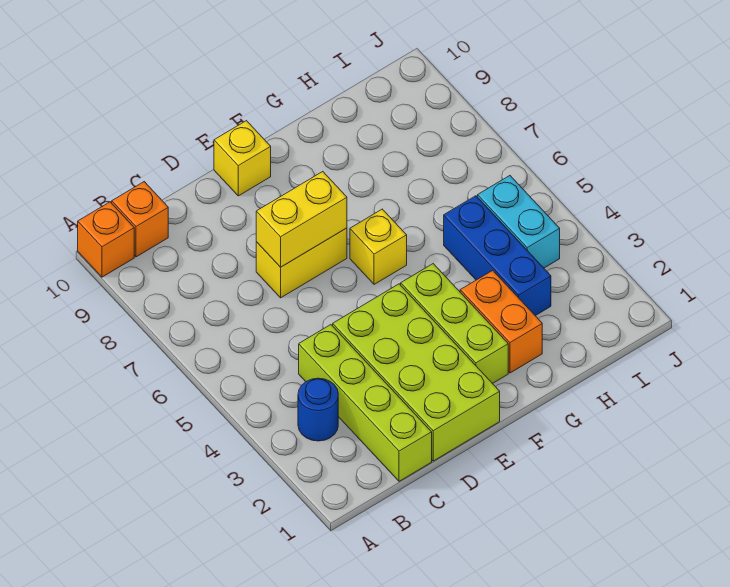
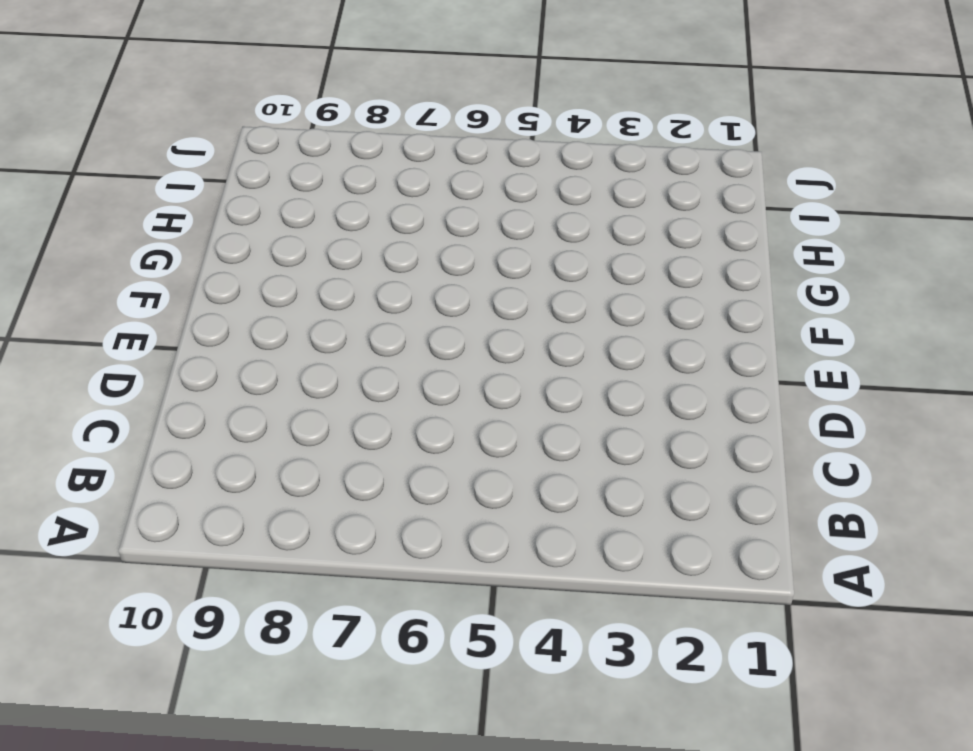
none -> orange 1x1 brick [78,202,134,277]
none -> blue 1x1 round brick [298,378,338,441]
none -> orange 1x1 brick [112,182,168,257]

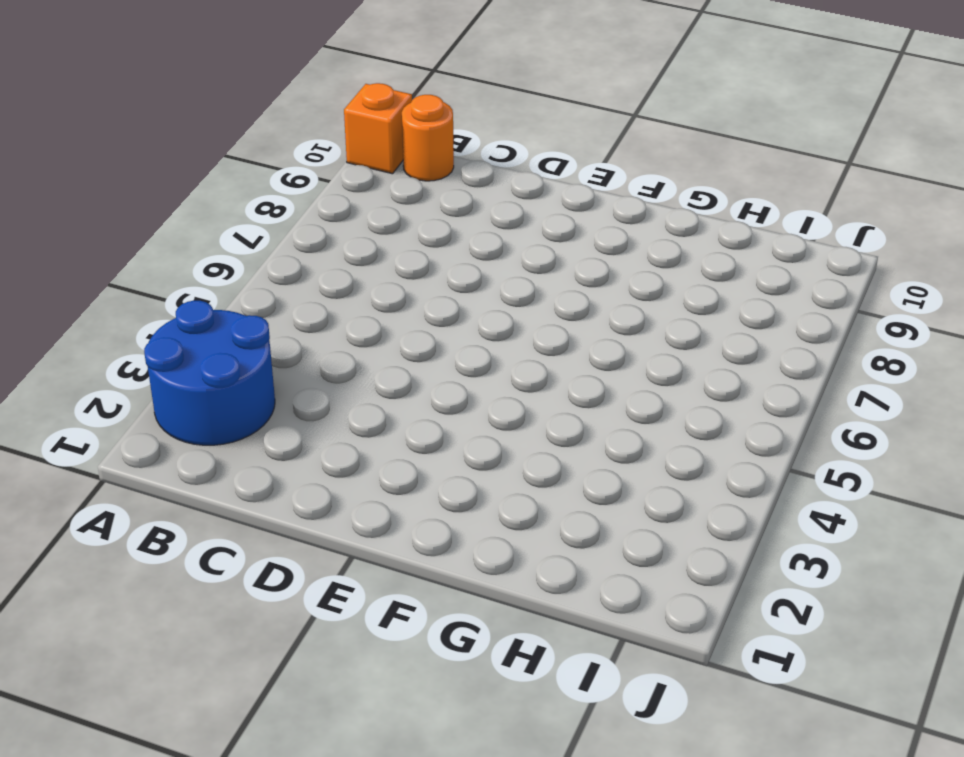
blue 2x2 round brick [144,301,275,445] -> blue 1x1 round brick [298,378,338,441]
orange 1x1 round brick [402,95,454,181] -> orange 1x1 brick [112,182,168,257]
none -> lime 1x4 brick [299,325,432,481]
none -> lime 2x4 brick [333,284,500,461]
none -> yellow 1x2 brick [256,228,347,298]

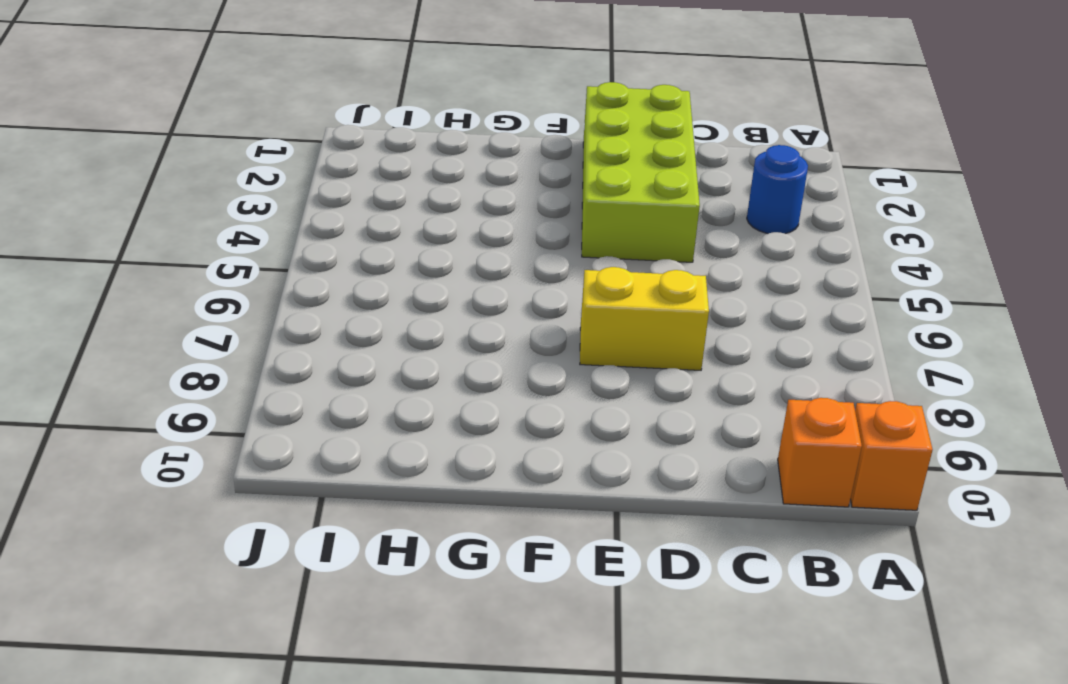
none -> lime 1x4 brick [299,325,432,481]
none -> yellow 1x1 brick [214,121,271,196]
none -> lime 1x3 brick [401,264,508,384]

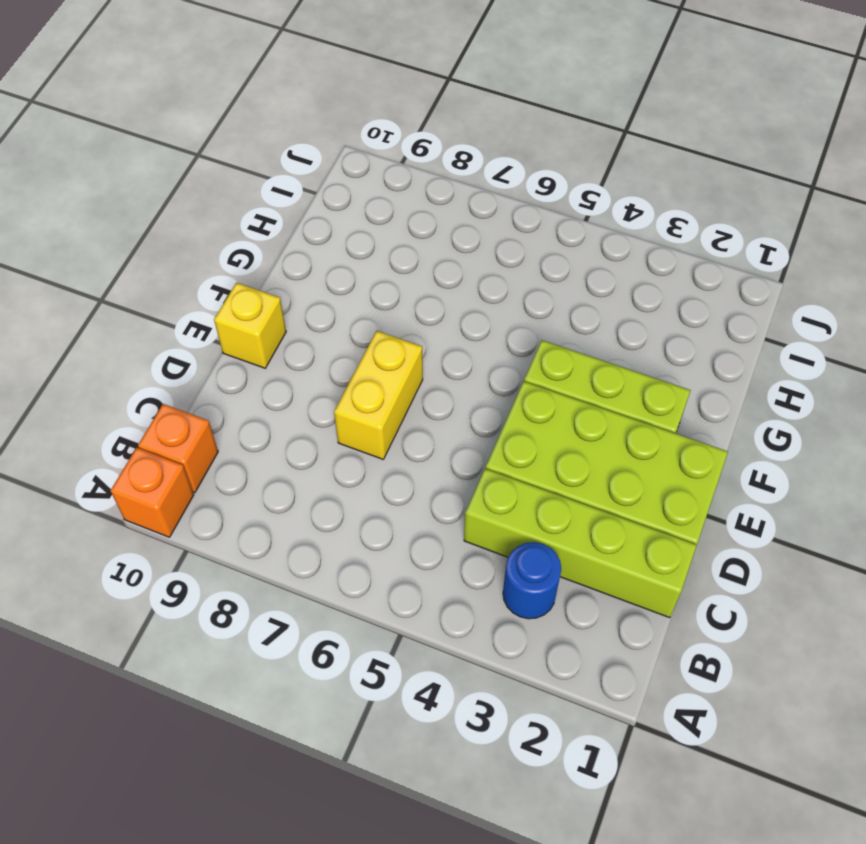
none -> yellow 1x1 brick [350,209,407,284]
none -> orange 1x2 brick [460,270,542,373]
none -> blue 1x3 brick [444,196,551,316]

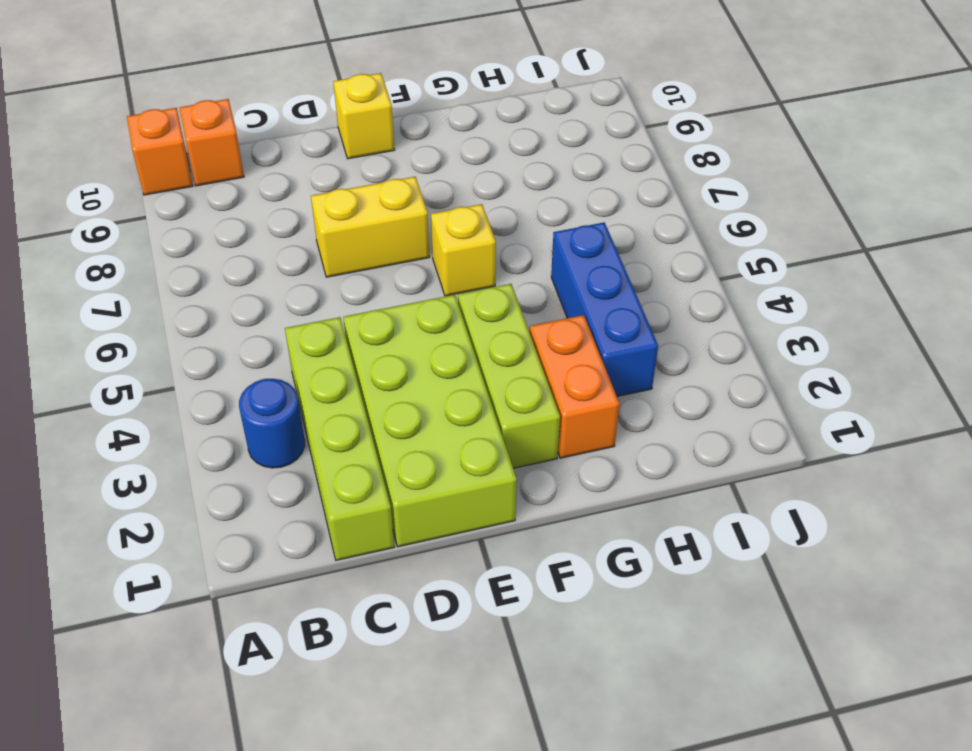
none -> cyan 1x2 brick [478,176,560,268]
none -> yellow 1x2 brick [256,172,347,267]

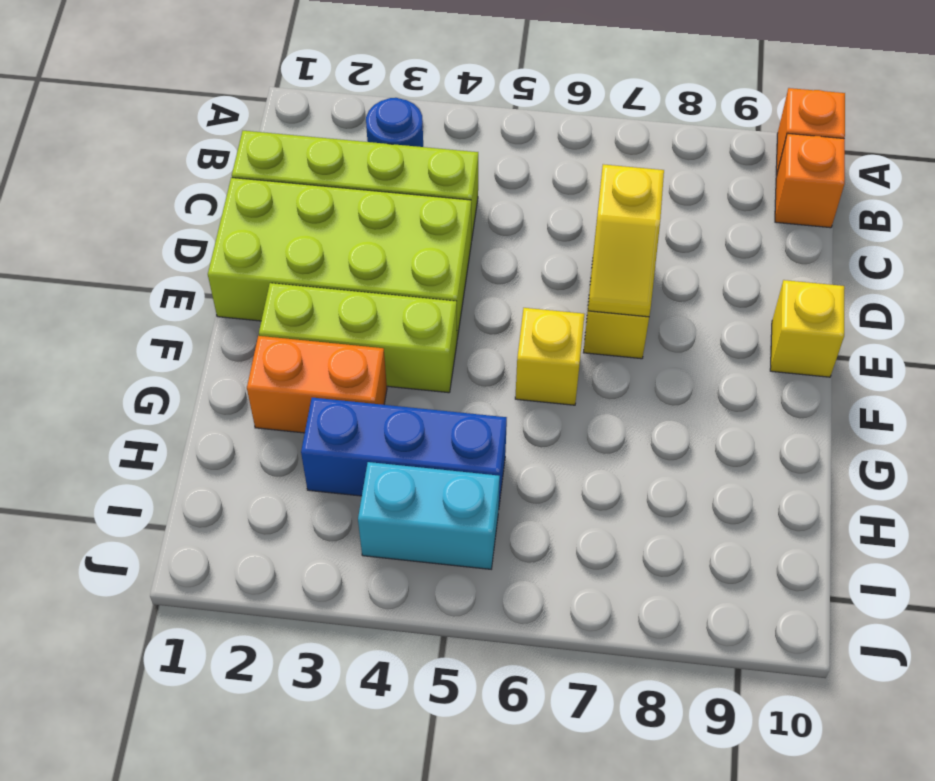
yellow 1x2 slope [588,164,664,317] -> yellow 1x2 brick [256,172,347,267]

